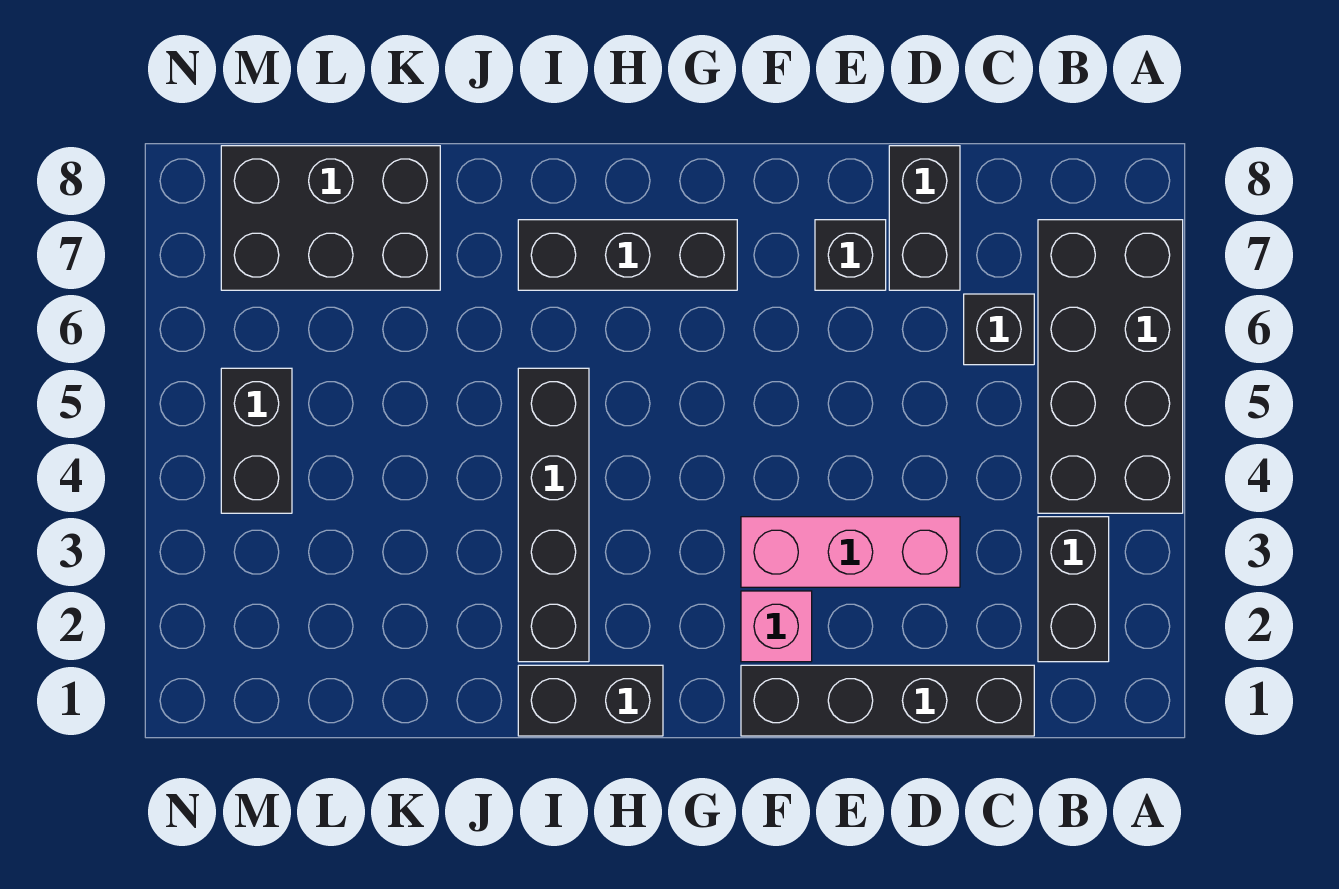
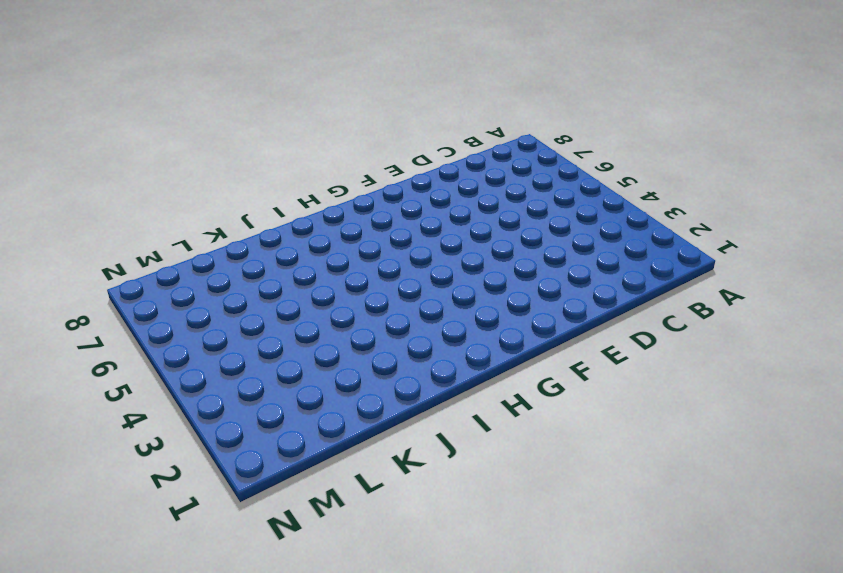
none -> black 2x4 brick [1038,220,1183,513]
none -> black 1x2 brick [1038,517,1109,662]
none -> black 1x4 brick [741,665,1034,736]

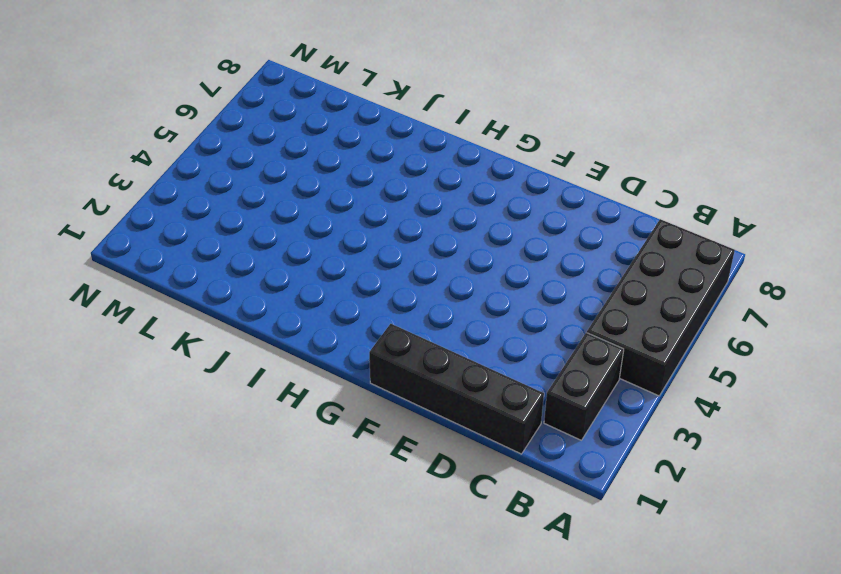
none -> black 1x1 brick [964,294,1034,365]
none -> pink 1x3 brick [741,517,960,587]
none -> black 1x2 brick [889,146,960,290]

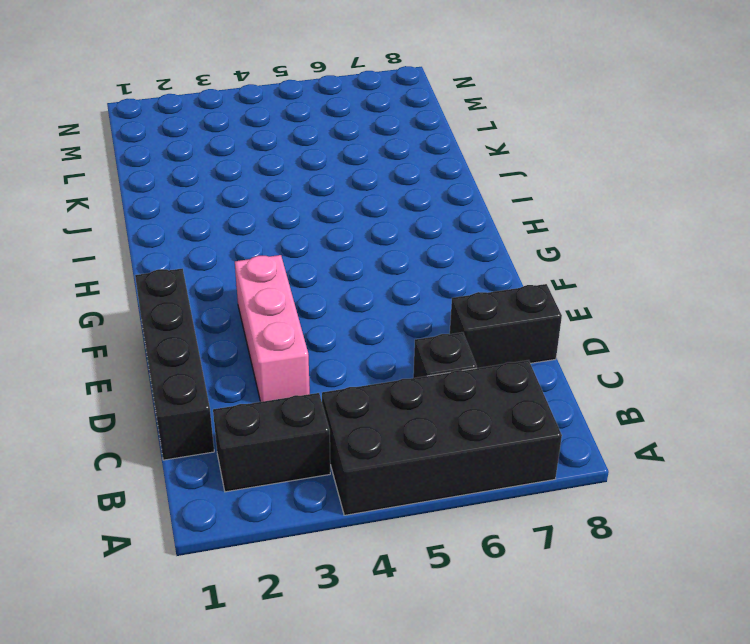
none -> black 1x1 brick [815,220,886,290]
none -> pink 1x1 brick [741,591,812,662]
none -> black 1x3 brick [518,220,737,290]

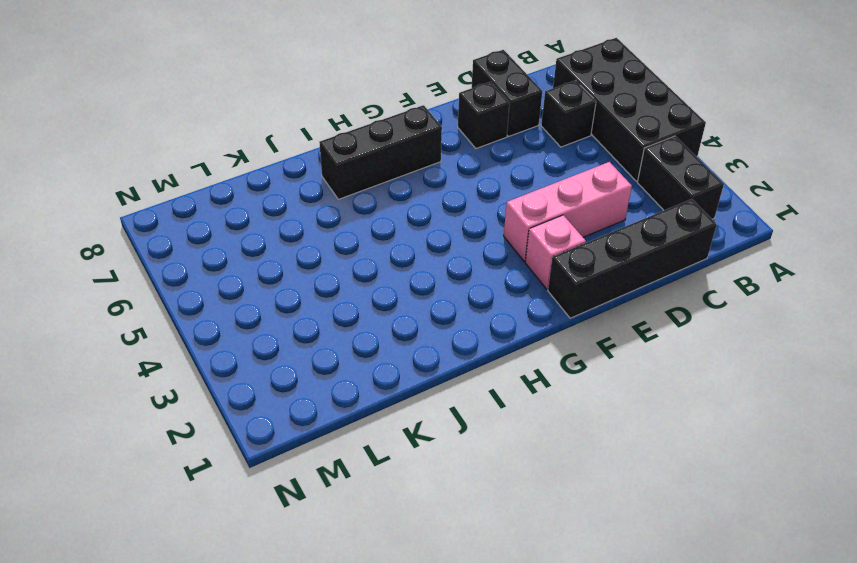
none -> black 1x2 brick [518,665,663,736]
none -> black 1x4 brick [518,368,589,662]
none -> black 2x3 brick [221,146,440,290]

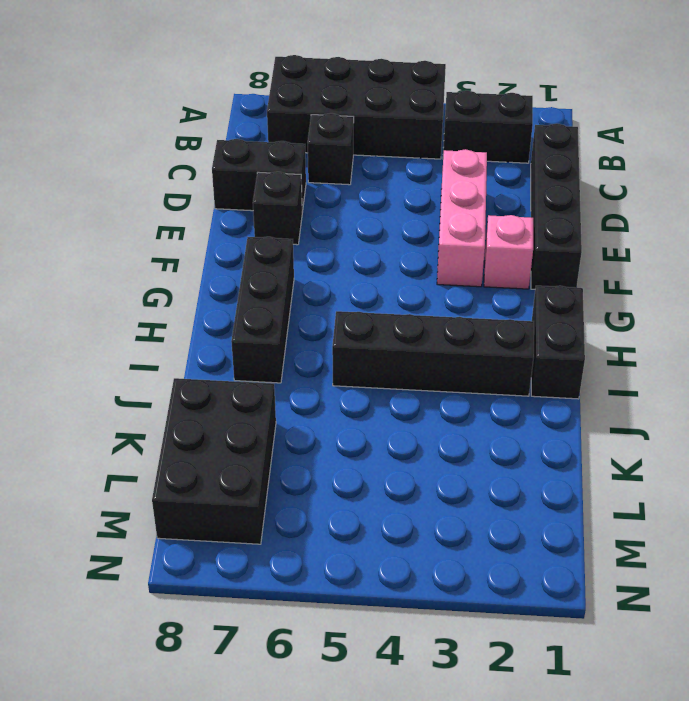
none -> black 1x2 brick [221,368,292,513]

